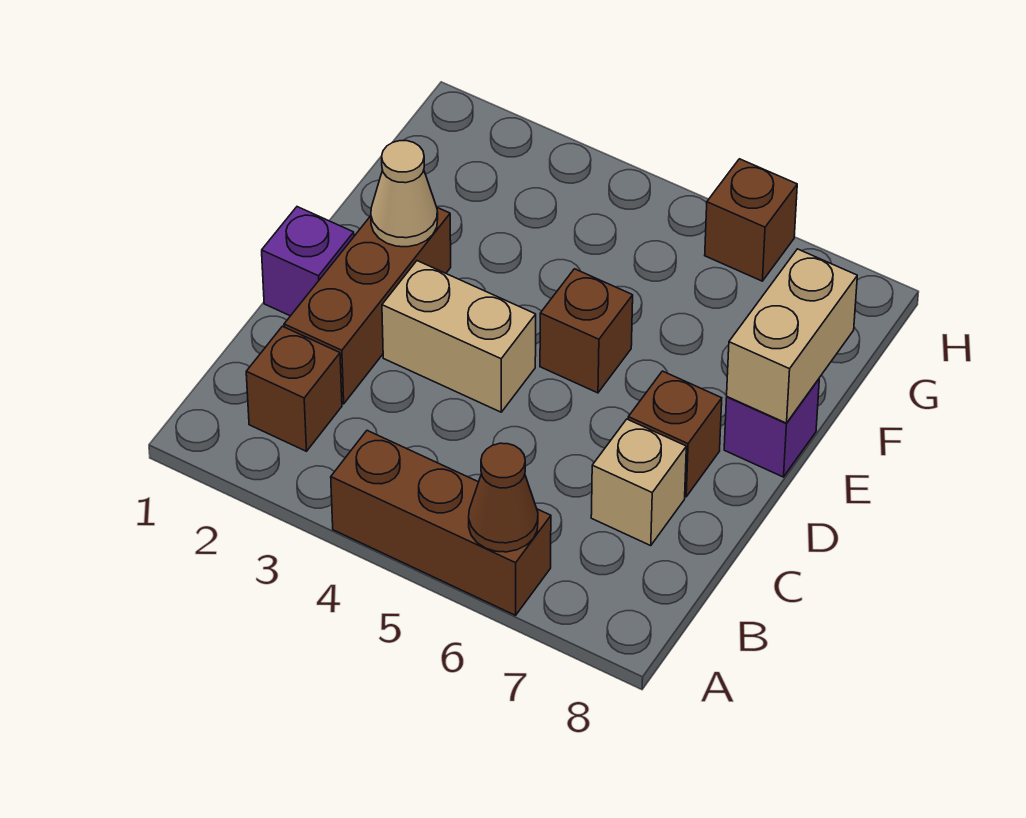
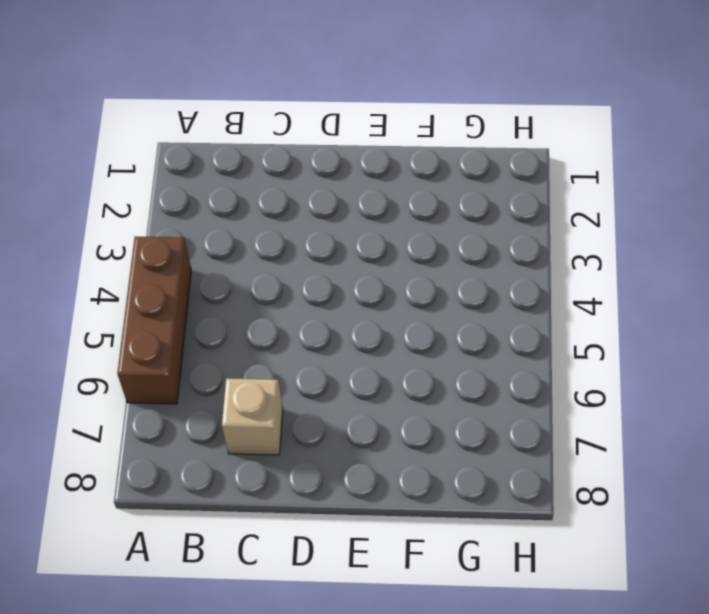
none -> brown 1x1 brick [246,326,342,451]
none -> brown 1x3 brick [284,208,451,404]
none -> purple 1x1 brick [262,207,354,316]

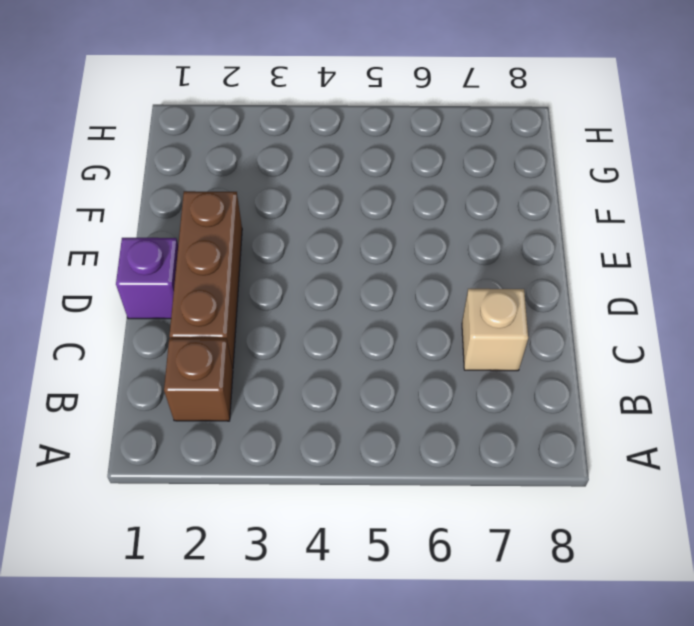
none -> brown 1x3 brick [331,431,551,615]
none -> tan 1x2 brick [382,261,536,412]
none -> brown 1x1 brick [628,371,722,497]

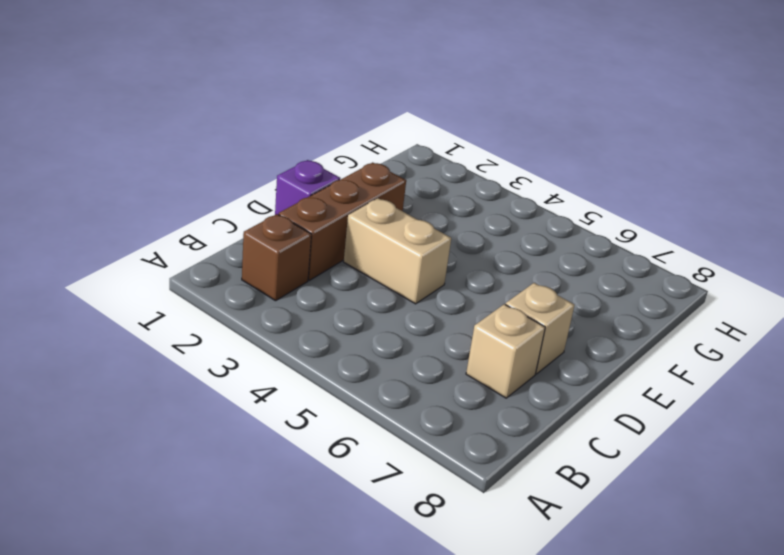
tan 1x1 brick [505,283,575,374] -> brown 1x1 brick [628,371,722,497]
none -> brown 1x3 brick [331,431,551,615]
none -> brown 1x1 brick [540,269,633,393]
none -> purple 1x1 brick [724,379,819,477]

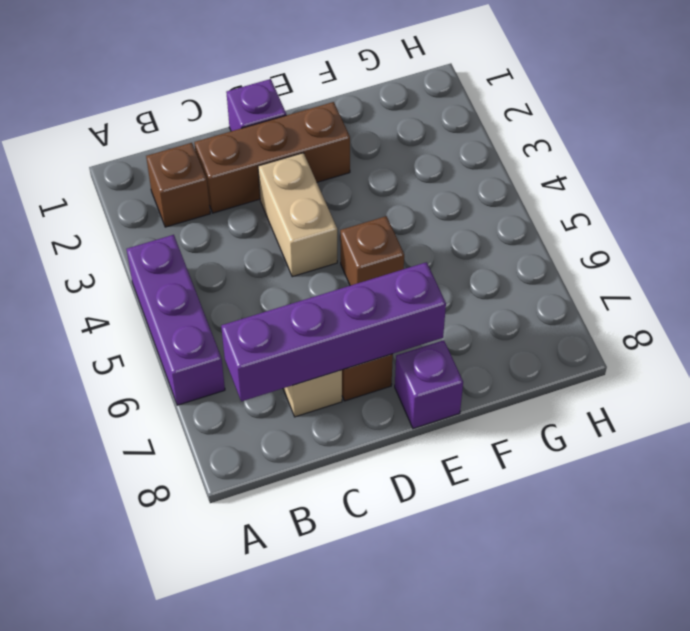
purple 1x3 brick [127,235,225,405] -> brown 1x3 brick [331,431,551,615]
purple 1x4 brick [221,262,446,401] -> none
none -> brown 1x1 brick [705,159,797,281]
none -> brown 1x1 cone [469,443,538,552]
none -> tan 1x1 cone [371,141,438,247]

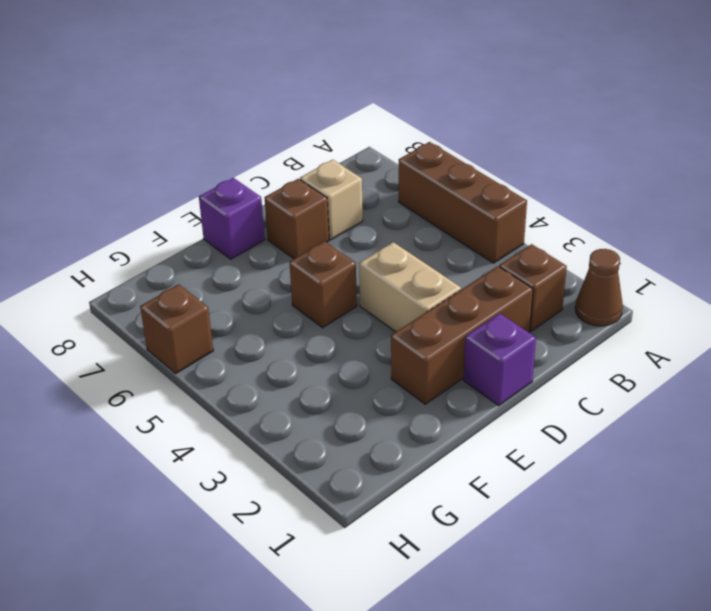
brown 1x1 cone [575,249,623,326] -> brown 1x1 cone moved to [469,443,538,552]
none -> tan 1x1 cone [371,141,438,247]
none -> tan 1x2 brick [727,249,857,423]

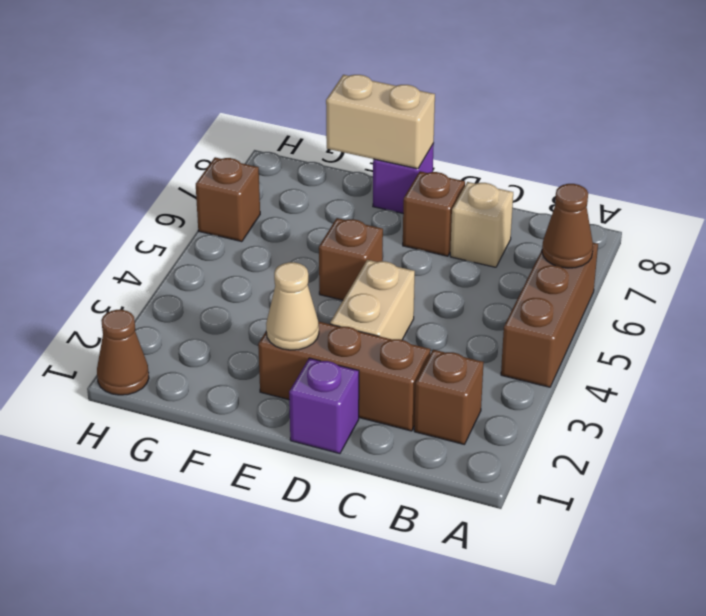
brown 1x1 cone [97,310,149,395] -> none

